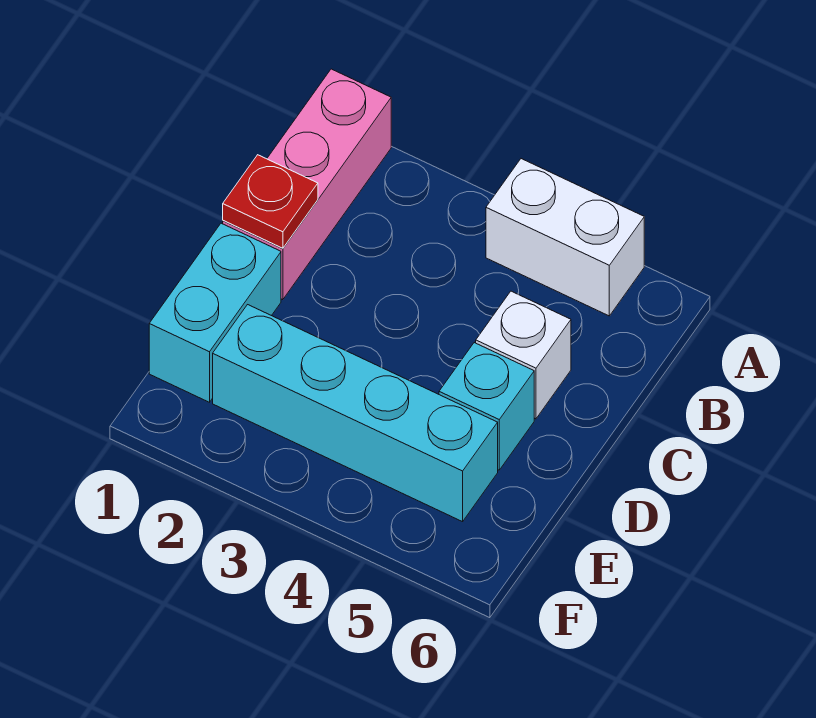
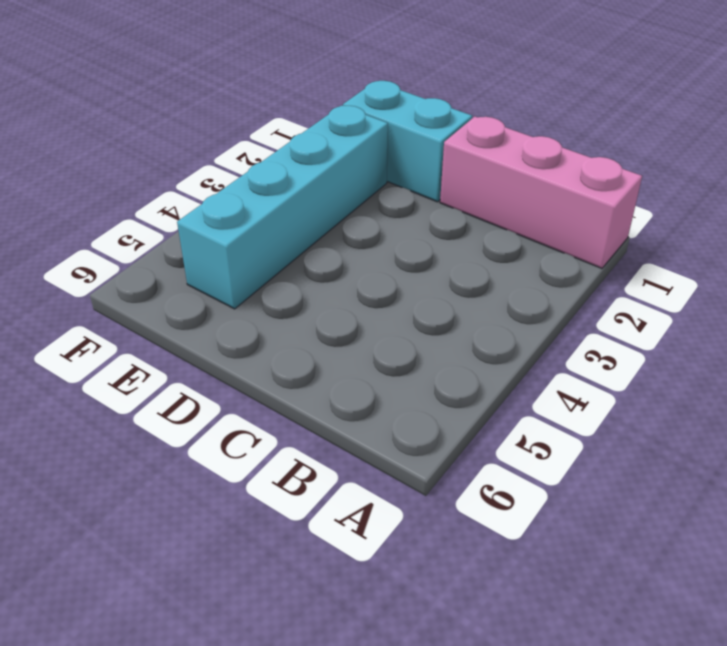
none -> white 1x2 brick [486,159,644,316]
none -> white 1x1 brick [476,291,571,419]

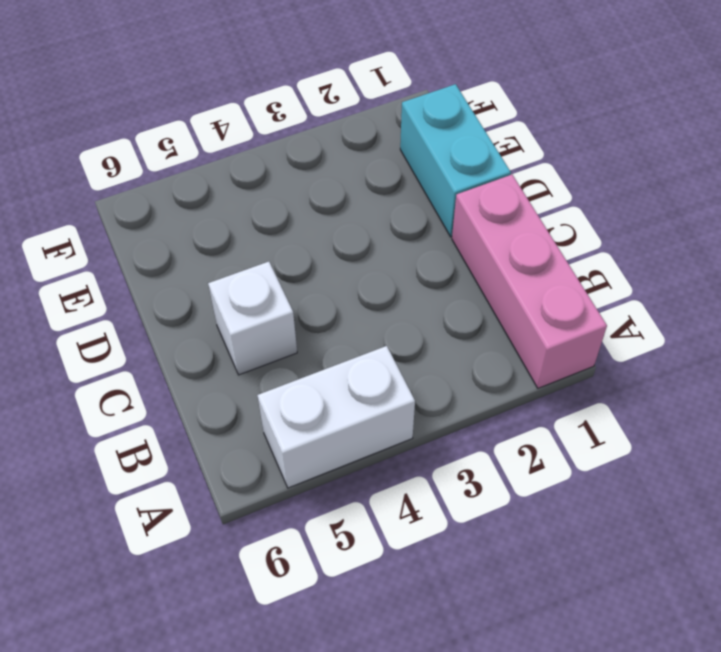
none -> cyan 1x1 brick [439,343,534,470]
none -> cyan 1x4 brick [213,305,498,522]

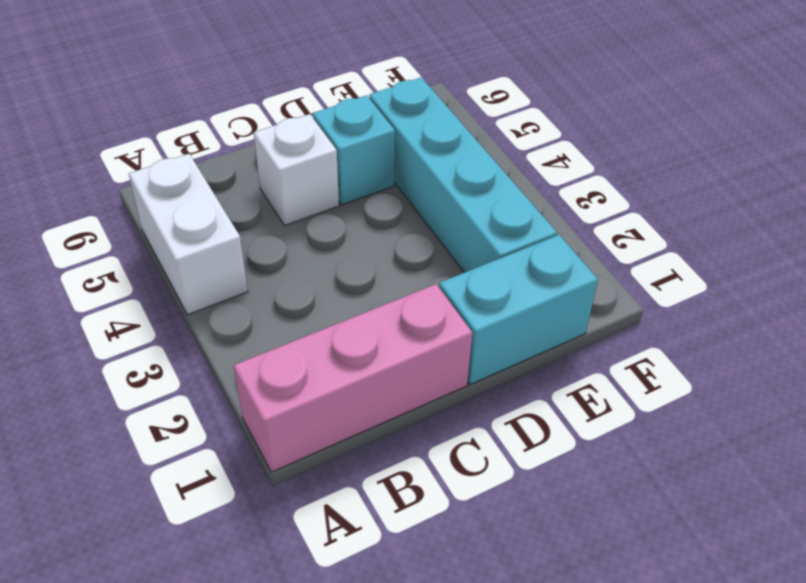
none -> red 1x1 plate [223,155,318,248]

